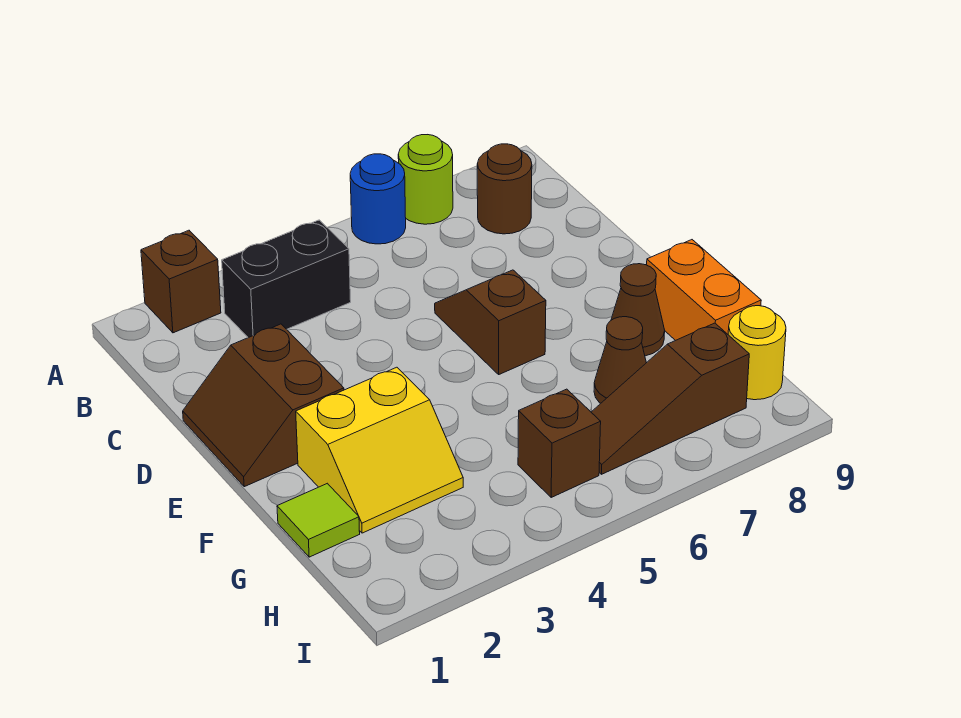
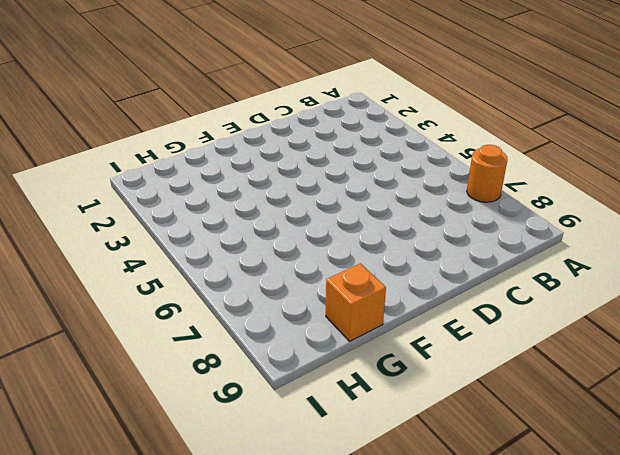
orange 1x1 round brick [467,145,507,202] -> lime 1x1 round brick [398,135,453,224]
orange 1x1 brick [326,263,386,341] -> orange 1x2 brick [647,240,761,341]
none -> brown 1x1 brick [141,230,221,333]
none -> blue 1x1 round brick [350,154,406,244]
none -> black 1x2 brick [222,220,351,338]

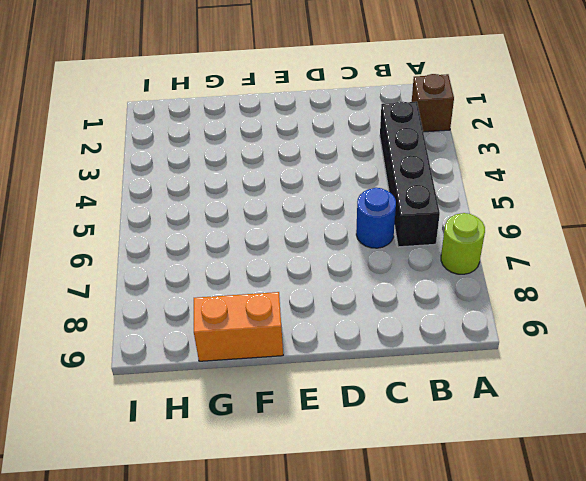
black 1x4 brick [380,101,440,247] -> black 1x2 brick [222,220,351,338]
blue 1x1 round brick [356,188,396,248] -> blue 1x1 round brick moved to [350,154,406,244]
none -> brown 1x1 round brick [477,144,532,234]
none -> brown 2x2 slope [183,324,344,487]
none -> brown 1x2 slope [435,270,546,374]

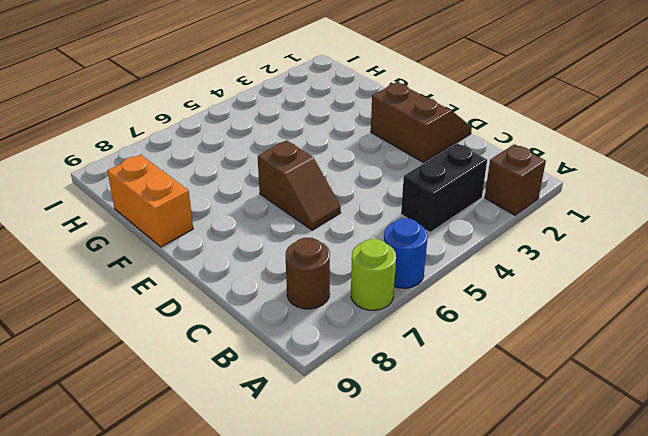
none -> yellow 2x2 slope [296,367,463,533]
none -> brown 1x1 cone [611,264,665,356]
none -> lime 1x1 tile [277,483,360,557]

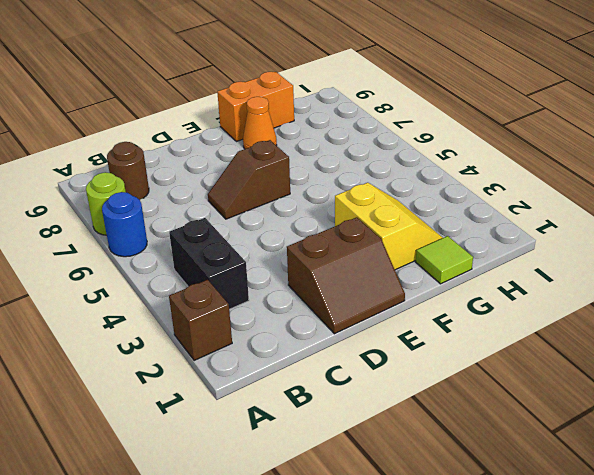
orange 1x1 cone [243,97,277,149] -> brown 1x1 cone [611,264,665,356]
none -> brown 1x1 cone [594,317,646,403]
none -> brown 1x1 brick [518,389,601,497]
none -> brown 1x3 slope [591,323,749,474]

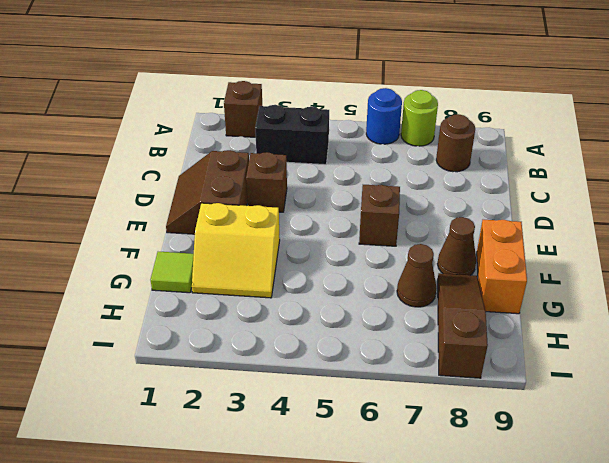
brown 1x1 brick [246,152,287,212] -> brown 1x1 brick moved to [518,389,601,497]
brown 1x3 slope [438,273,488,378] -> brown 1x3 slope turned to [591,323,749,474]
none -> yellow 1x1 round brick [728,306,786,400]

